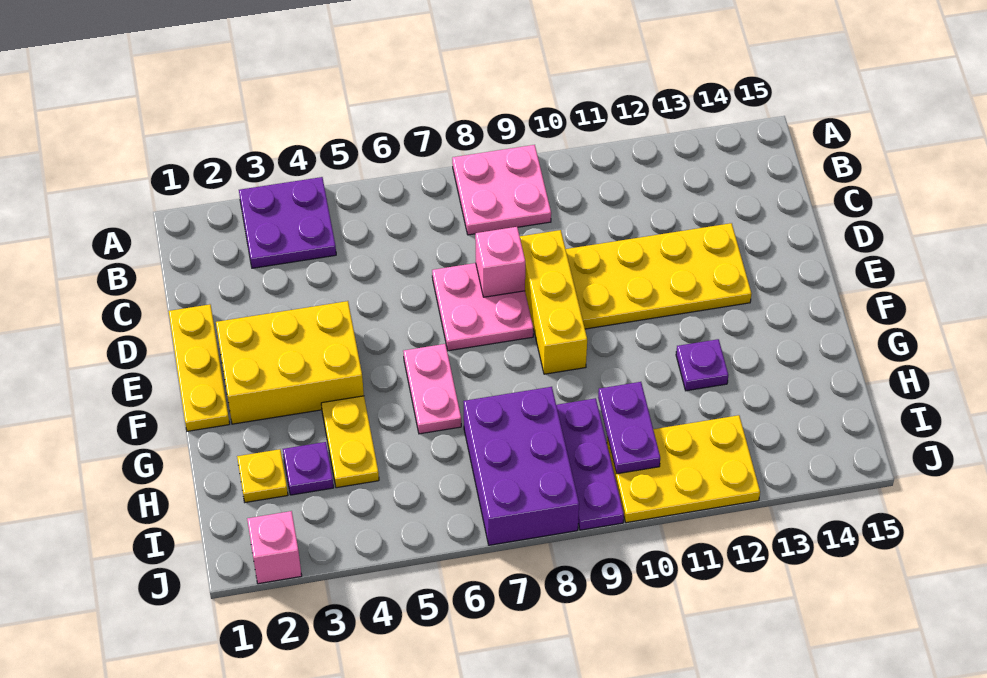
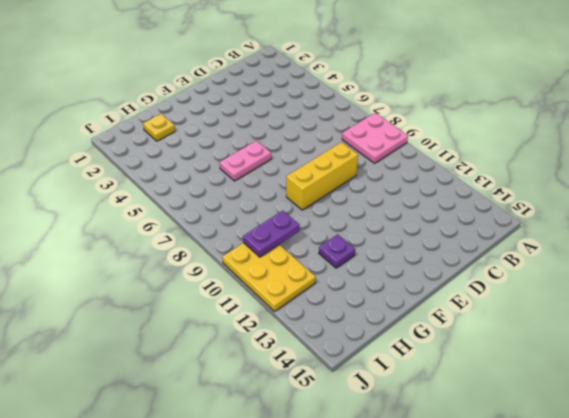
none -> purple 2x2 plate [239,177,336,268]
none -> yellow 1x3 plate [169,304,230,431]
none -> pink 2x2 plate [432,263,533,351]

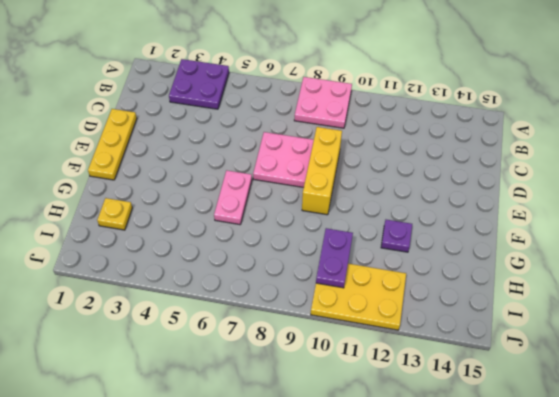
none -> yellow 2x4 plate [566,223,752,329]
none -> yellow 2x3 brick [216,301,364,424]
none -> yellow 1x2 plate [321,396,379,488]

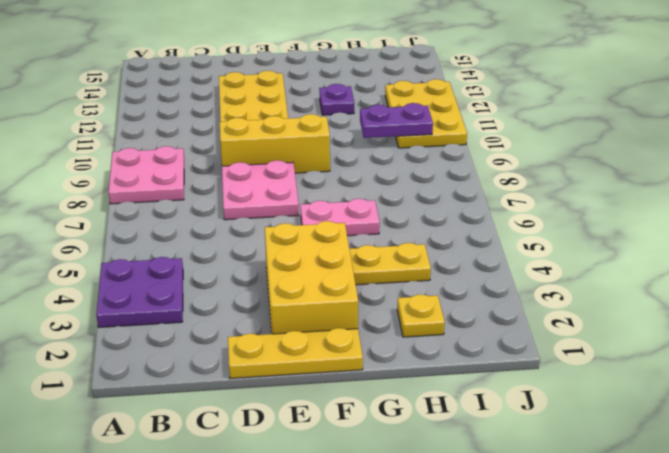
none -> purple 1x1 plate [283,442,334,495]
none -> purple 2x3 brick [463,387,579,545]
none -> purple 1x3 plate [556,398,624,530]

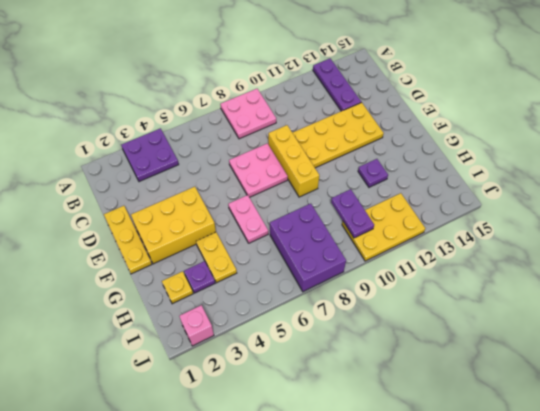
purple 1x3 plate [313,59,361,111] -> purple 1x3 plate moved to [556,398,624,530]
none -> pink 1x1 brick [475,227,525,297]

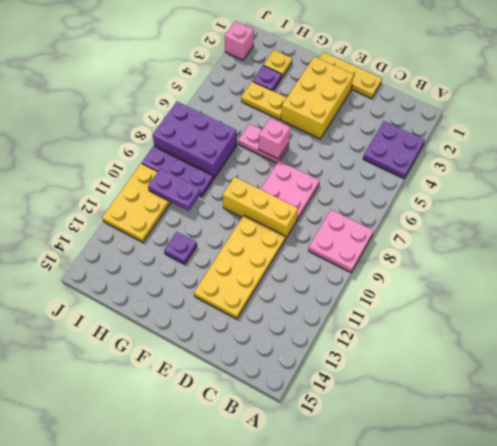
pink 1x1 brick [259,118,290,159] -> pink 1x1 brick moved to [475,227,525,297]

